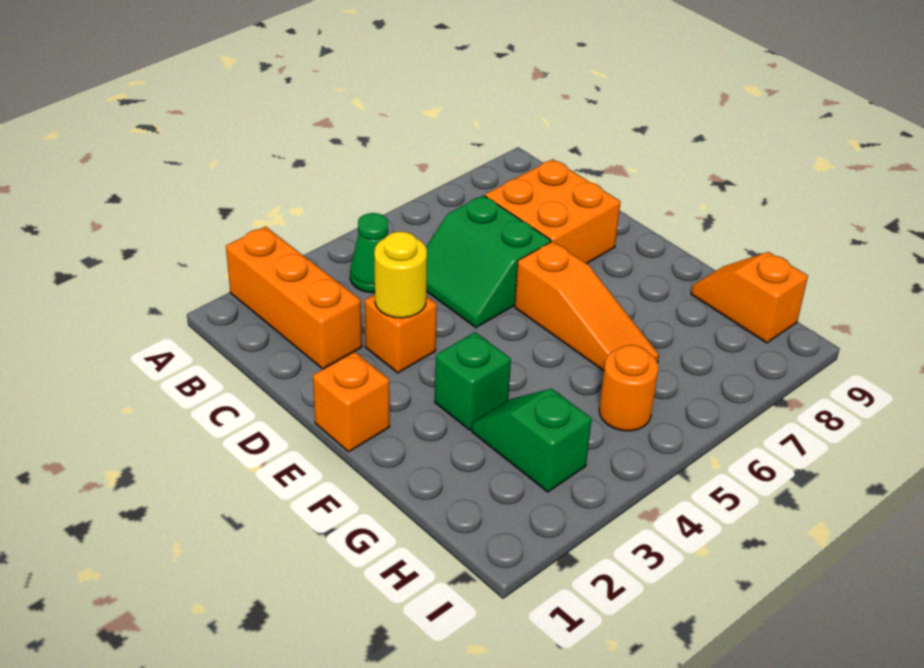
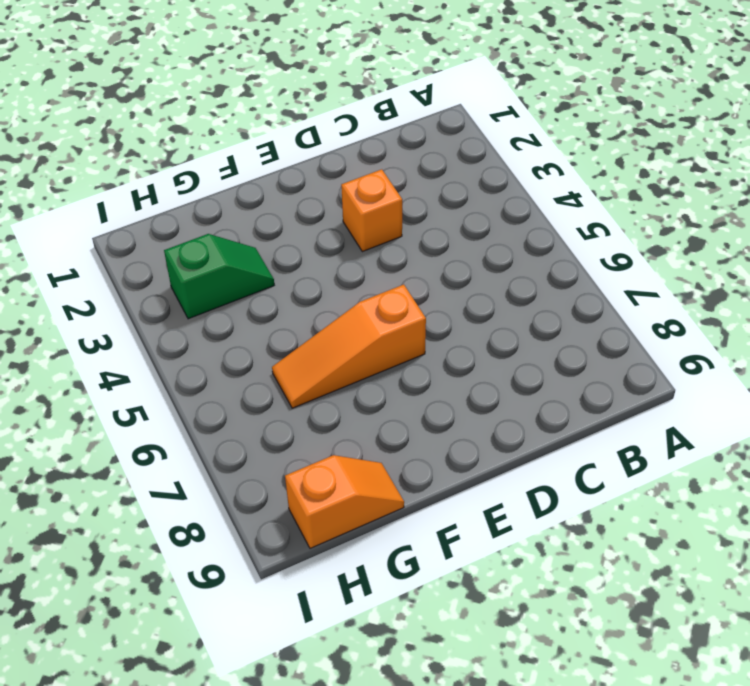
none -> orange 1x3 brick [226,226,362,369]
none -> green 1x1 cone [350,213,388,293]
none -> green 2x2 slope [426,195,551,328]

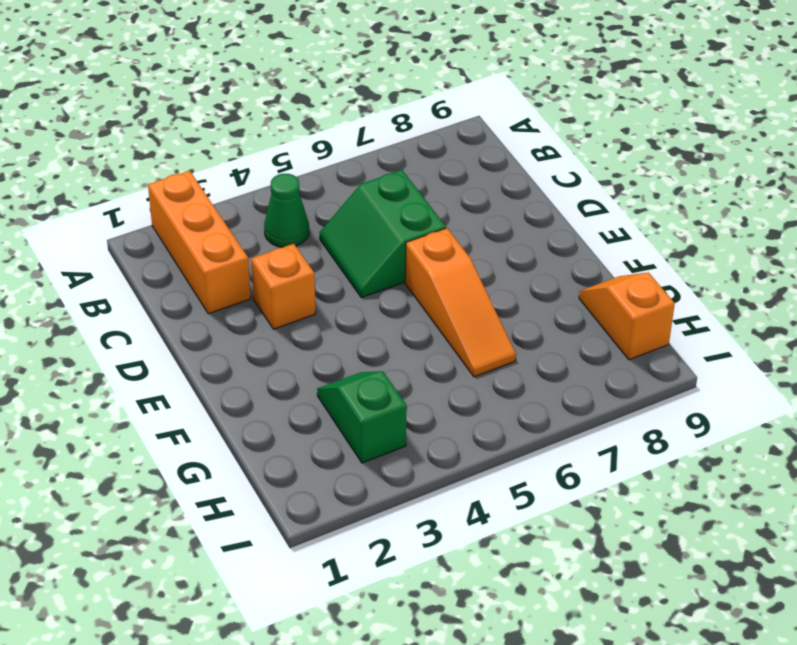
none -> orange 2x2 brick [485,159,621,263]
none -> orange 1x1 brick [313,352,390,452]
none -> green 1x1 brick [435,332,511,430]

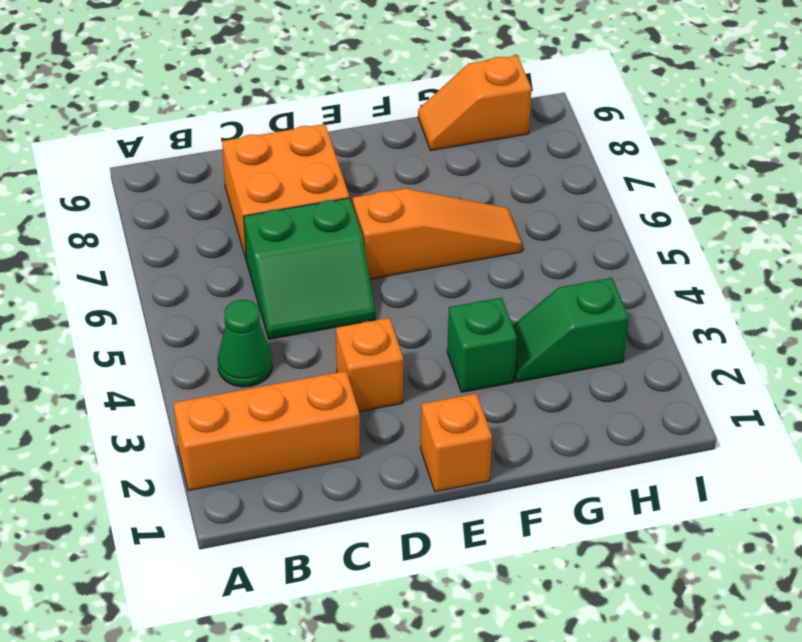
none -> orange 1x1 round brick [599,345,658,431]
none -> yellow 1x1 round brick [374,231,427,318]

